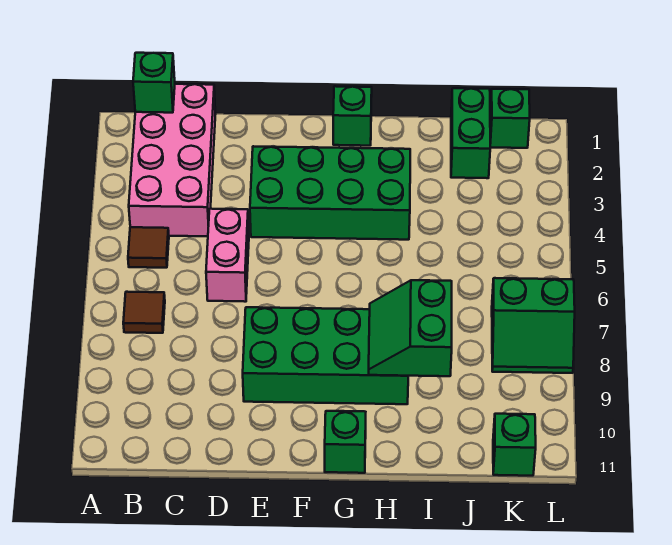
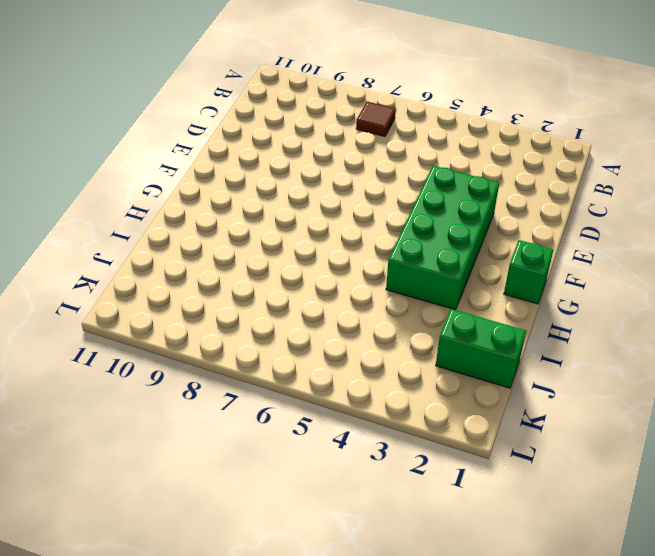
none -> pink 2x4 brick [129,84,216,236]
none -> brown 1x1 tile [128,227,169,268]
none -> pink 1x2 brick [206,209,249,302]

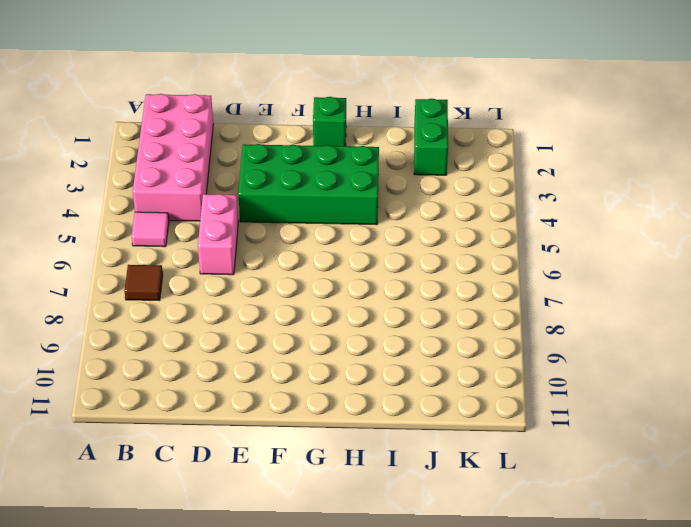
pink 1x1 tile [132,212,169,247] -> brown 1x1 tile [128,227,169,268]
none -> green 2x4 brick [243,307,408,404]
none -> green 1x1 brick [325,411,366,473]
none -> green 1x1 brick [490,89,530,148]

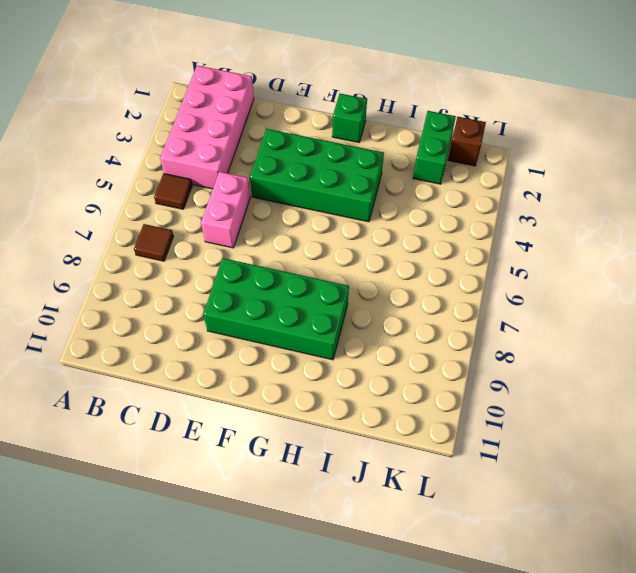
brown 1x1 brick [448,117,486,166] -> green 1x1 brick [490,89,530,148]
none -> green 1x1 brick [325,411,366,473]
none -> green 2x2 slope [492,278,575,373]
none -> green 1x1 brick [493,414,536,476]

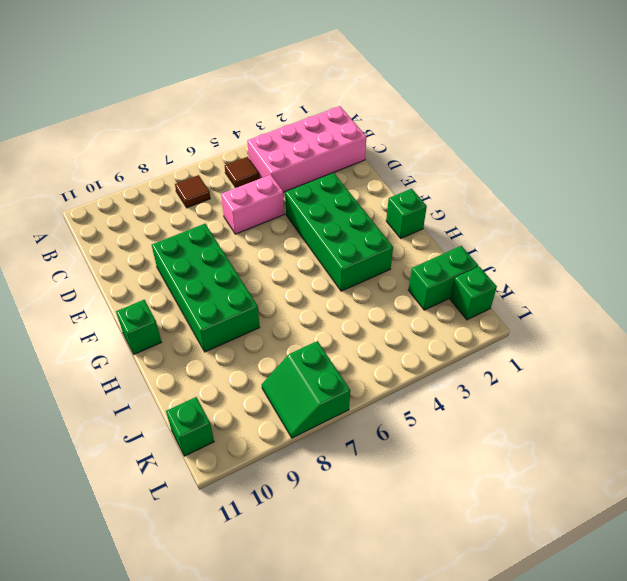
none -> green 1x1 brick [133,53,175,113]
none -> green 2x2 slope [369,280,452,376]

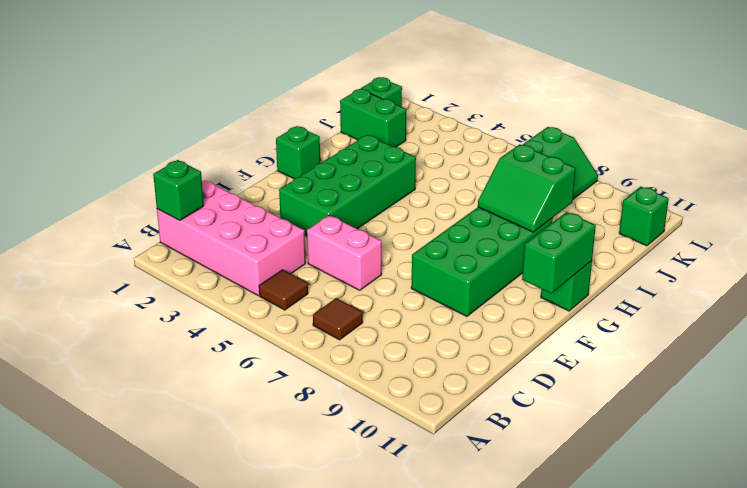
green 1x2 brick [522,212,596,293] -> none

